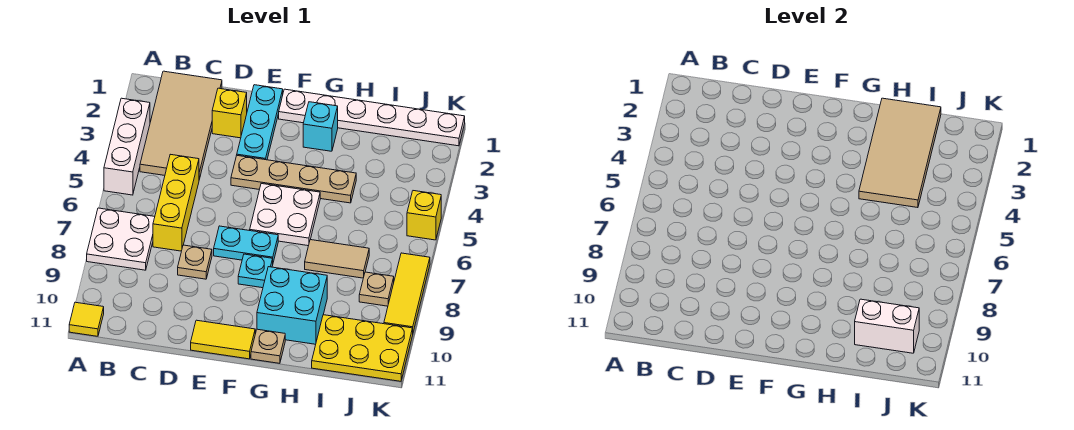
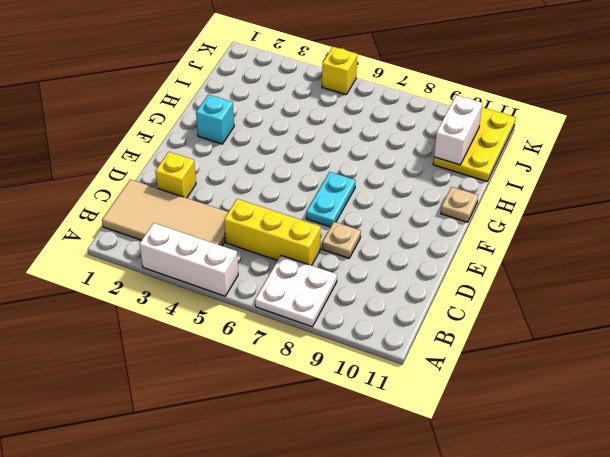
none -> yellow 1x1 tile [69,302,104,336]
none -> cyan 1x3 plate [237,85,283,160]
none -> tan 1x4 plate [231,155,356,203]

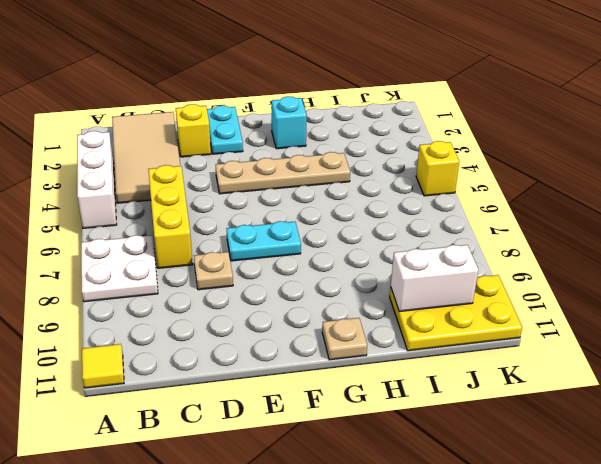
cyan 1x2 plate [207,105,243,154] -> cyan 1x3 plate [237,85,283,160]
none -> yellow 1x2 tile [191,320,255,359]
none -> white 1x6 plate [279,89,465,146]
none -> white 2x2 plate [250,184,320,246]

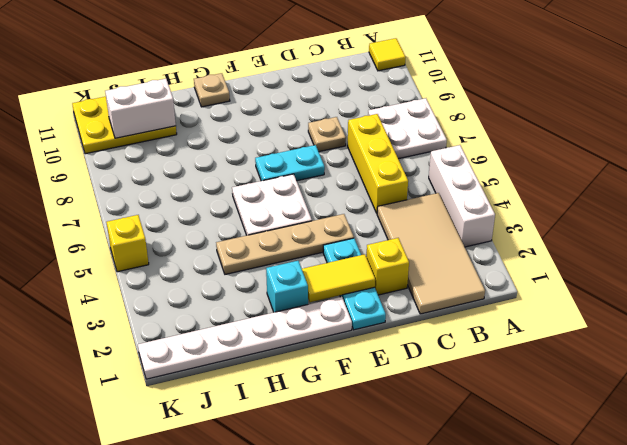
yellow 1x2 tile [302,254,375,302] -> yellow 1x2 tile moved to [191,320,255,359]
none -> cyan 1x1 plate [238,254,273,288]
none -> cyan 2x2 brick [257,267,327,344]
none -> tan 1x2 tile [305,240,369,278]

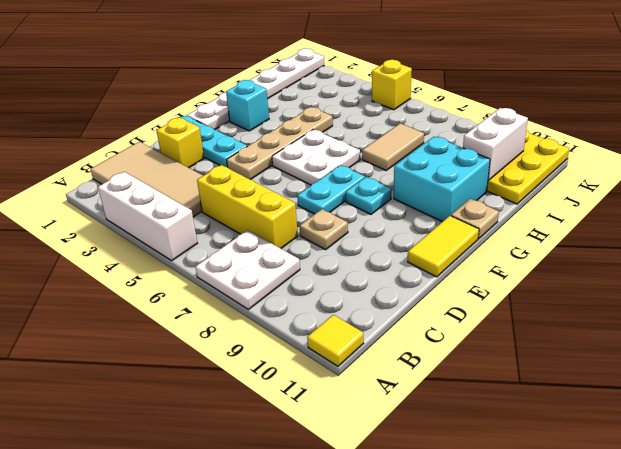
none -> tan 1x1 plate [359,272,394,306]
none -> yellow 1x3 tile [384,253,430,332]
none -> tan 2x4 tile [859,98,941,208]

